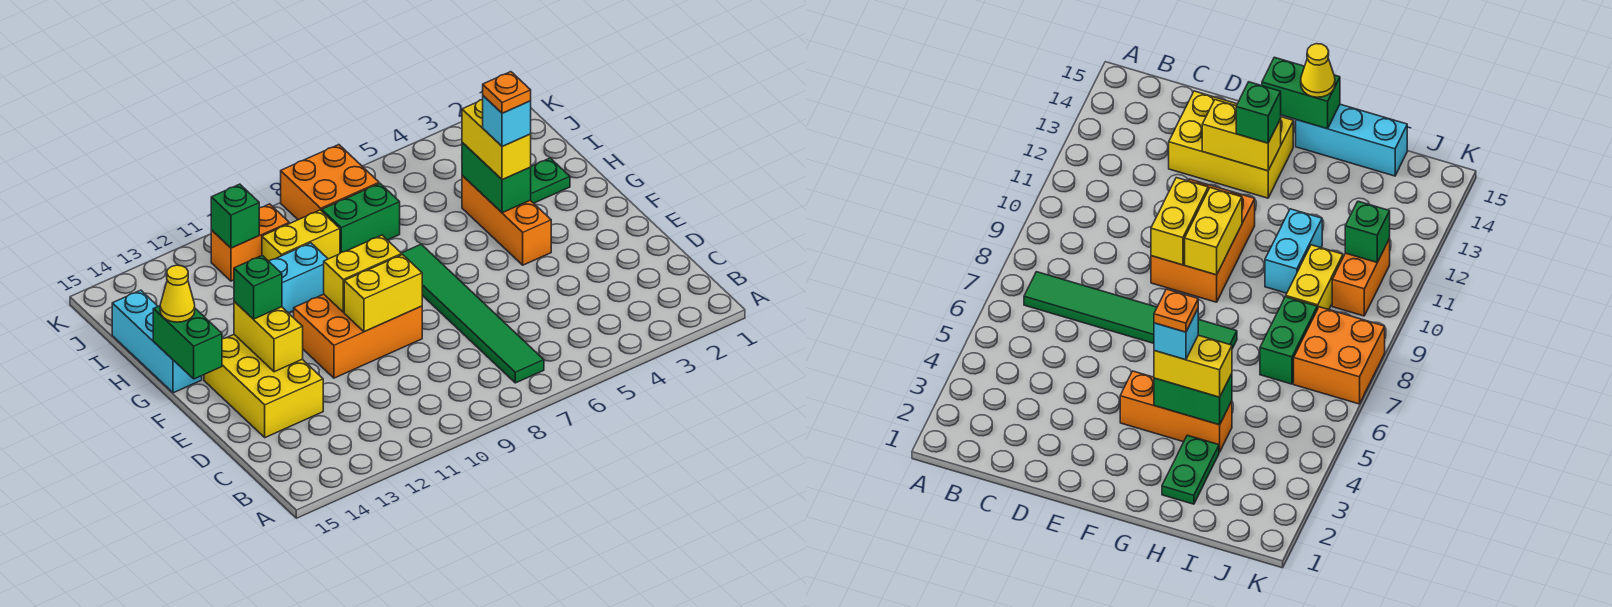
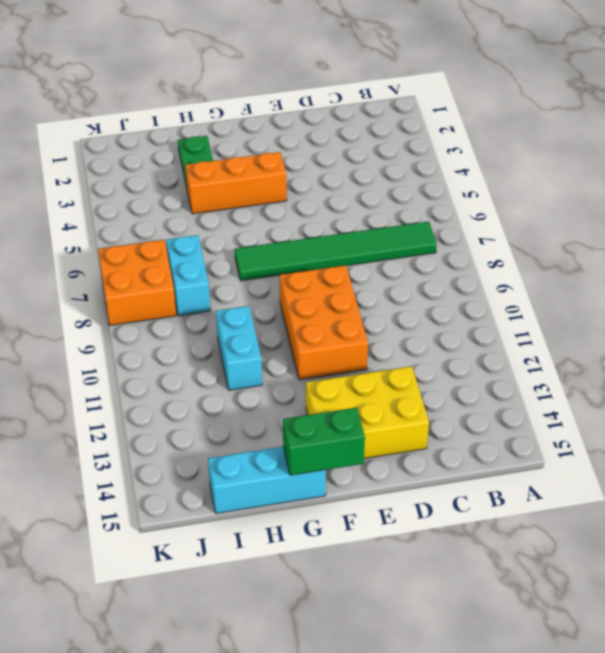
cyan 1x2 brick [166,235,210,316] -> green 1x2 brick [322,184,400,253]
none -> yellow 1x2 brick [262,210,340,261]
none -> orange 1x2 brick [211,204,289,281]
none -> yellow 1x2 brick [344,255,422,332]

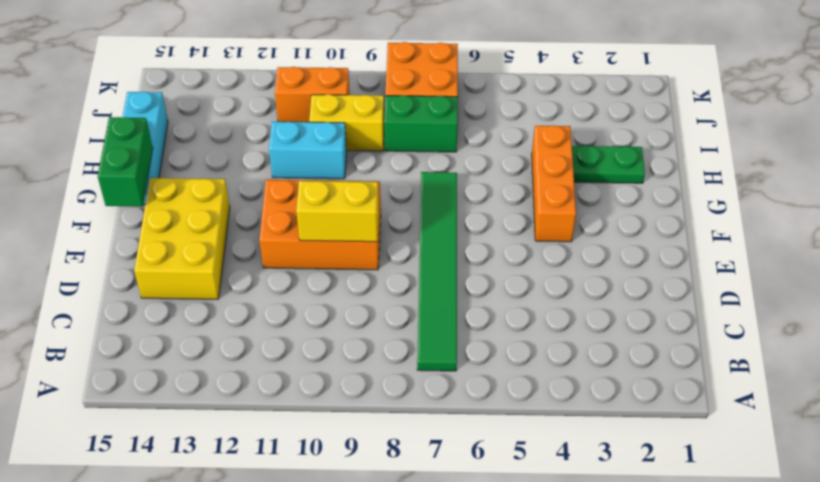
none -> yellow 1x2 brick [234,301,303,372]
none -> yellow 1x2 brick [324,235,402,312]
none -> green 1x2 brick [462,142,531,213]

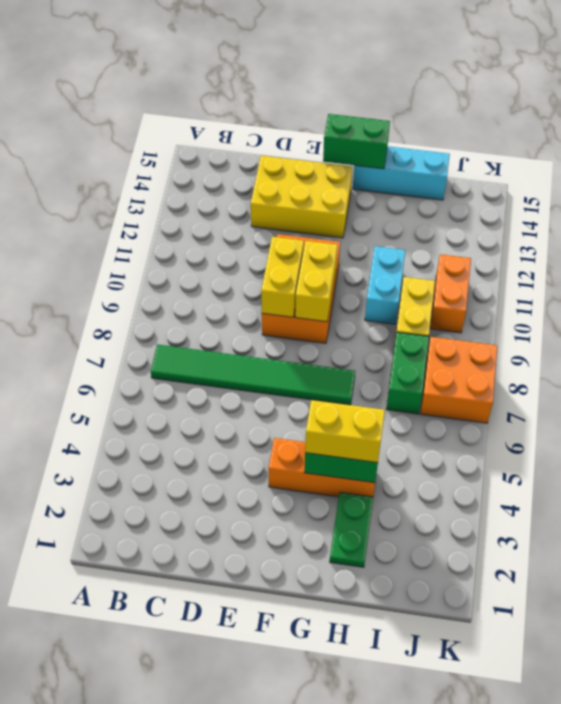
none -> yellow 1x2 brick [234,301,303,372]
none -> green 1x1 brick [211,184,259,248]
none -> green 1x1 brick [234,255,282,319]

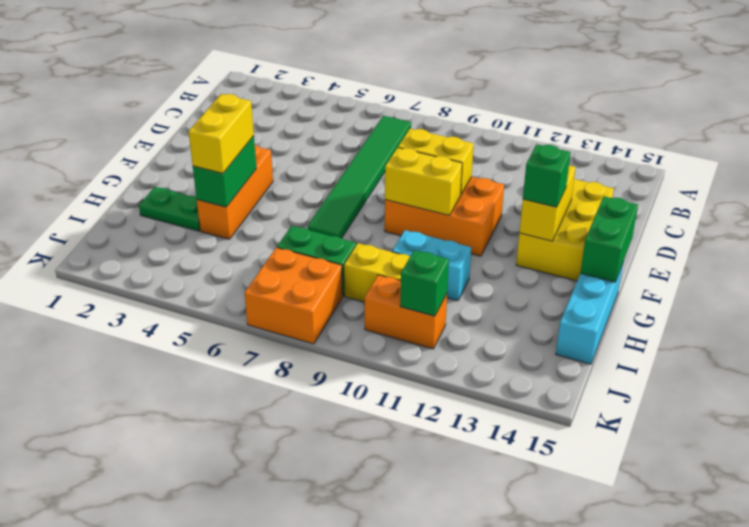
none -> yellow 1x1 cone [160,265,195,322]
none -> cyan 1x1 brick [483,96,531,147]
none -> orange 1x1 plate [483,72,531,113]

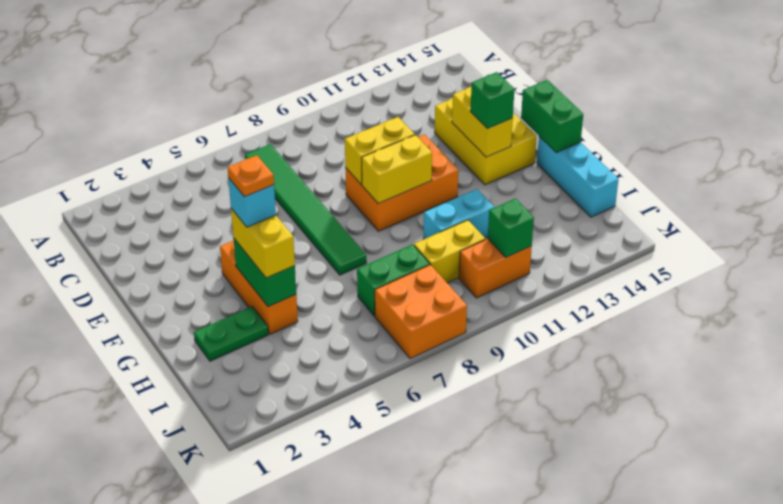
none -> yellow 1x1 cone [160,265,195,322]

